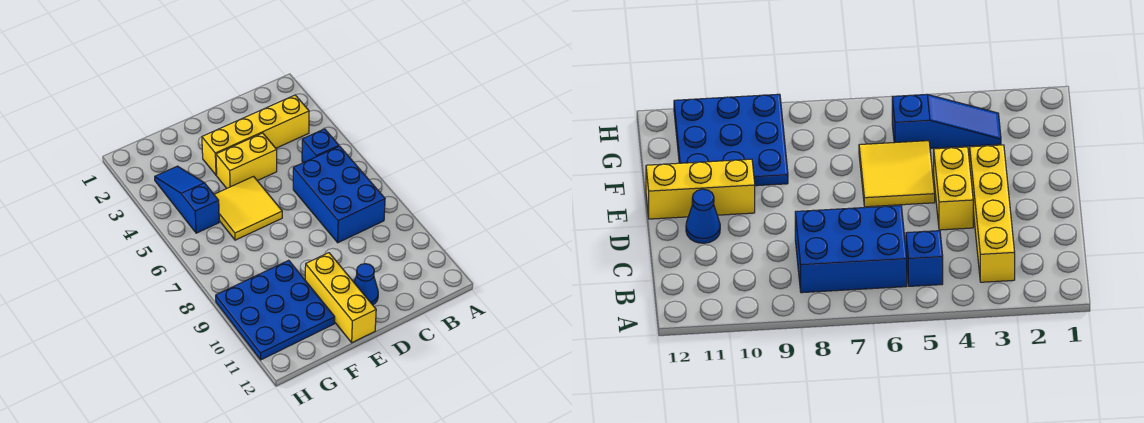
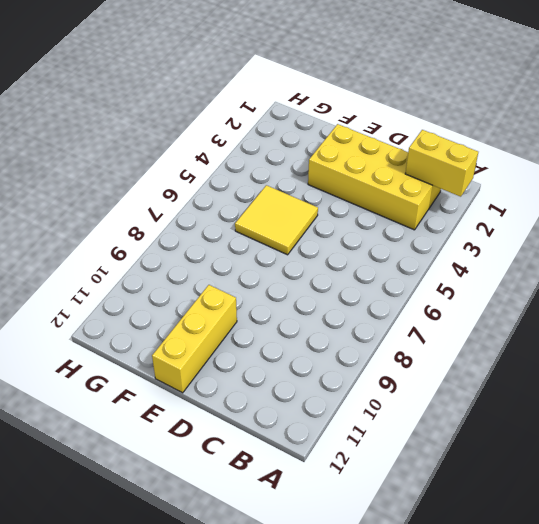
yellow 1x2 brick [405,130,478,197] -> yellow 1x2 brick moved to [216,133,277,188]
yellow 2x4 brick [308,124,441,230] -> yellow 1x4 brick [202,95,309,175]
none -> blue 1x1 brick [302,129,339,163]
none -> blue 2x3 brick [293,146,385,243]

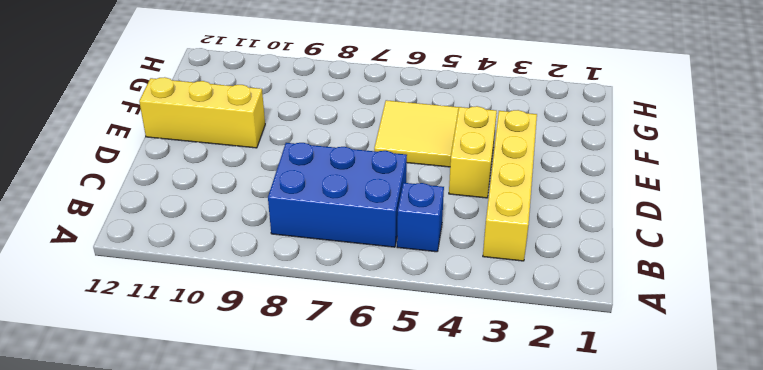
none -> blue 1x1 cone [354,264,378,305]
none -> blue 3x3 plate [216,260,335,360]

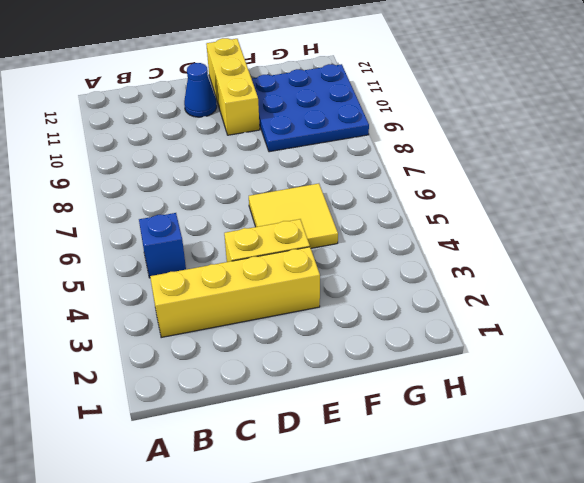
none -> blue 2x3 brick [293,146,385,243]
none -> blue 1x3 slope [155,166,219,233]

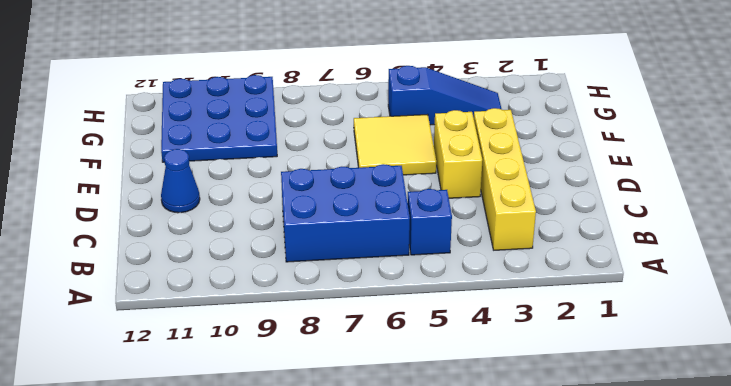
none -> yellow 1x3 brick [305,253,376,343]

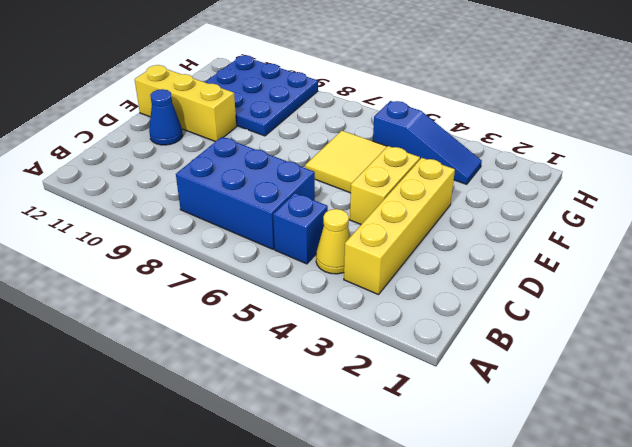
yellow 1x1 cone [316,209,351,274] -> none

